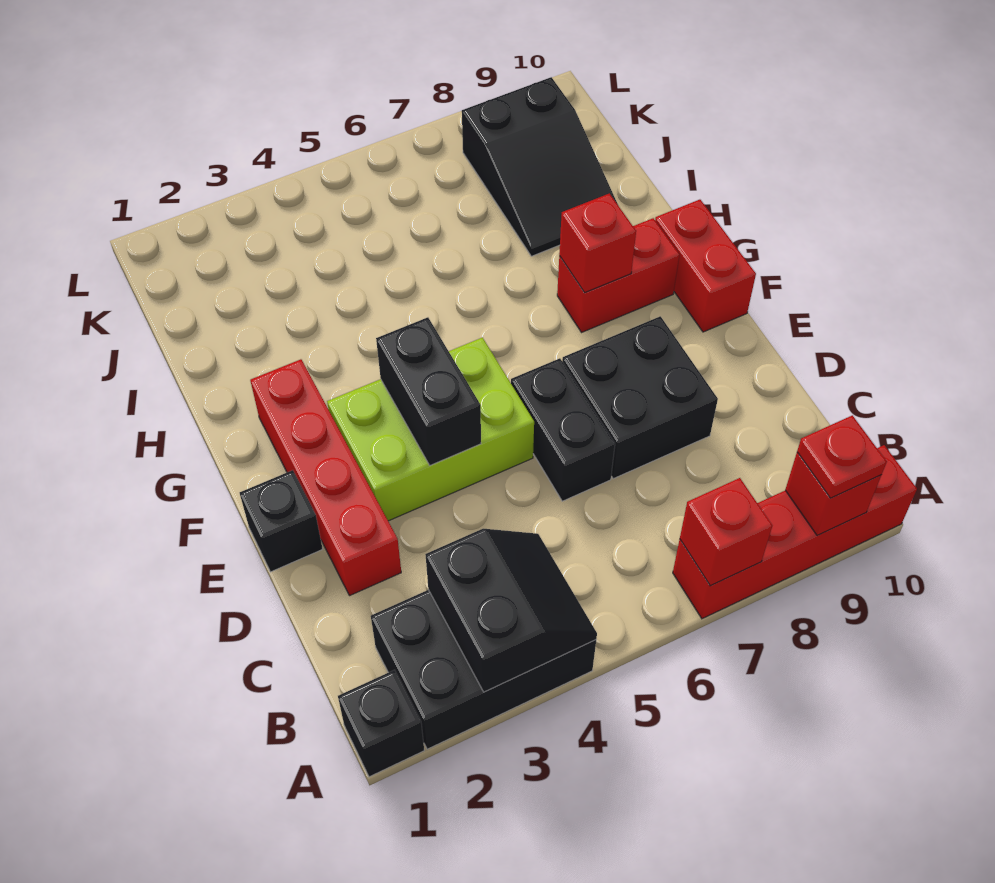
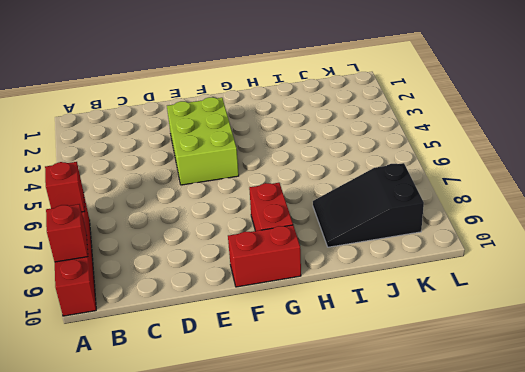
none -> black 1x1 brick [338,670,424,777]
none -> black 2x3 brick [371,590,596,749]
none -> red 1x4 brick [250,359,401,596]

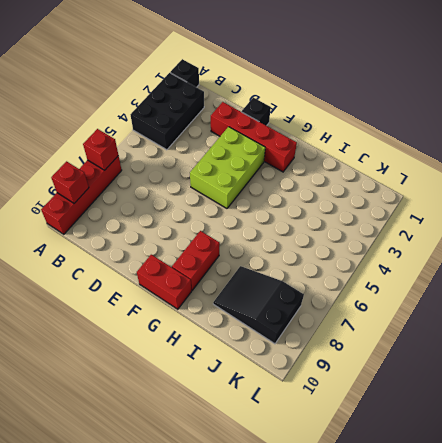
none -> black 1x2 brick [511,358,615,501]
none -> black 2x2 brick [562,316,718,479]
none -> black 2x2 slope [425,529,597,692]

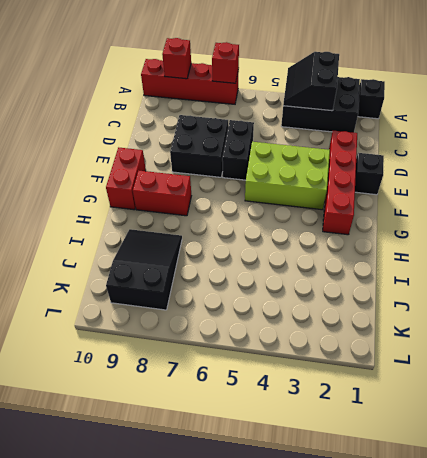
none -> black 1x2 brick [376,317,481,466]
none -> red 1x1 brick [559,193,636,293]
none -> red 1x1 plate [797,415,887,498]

